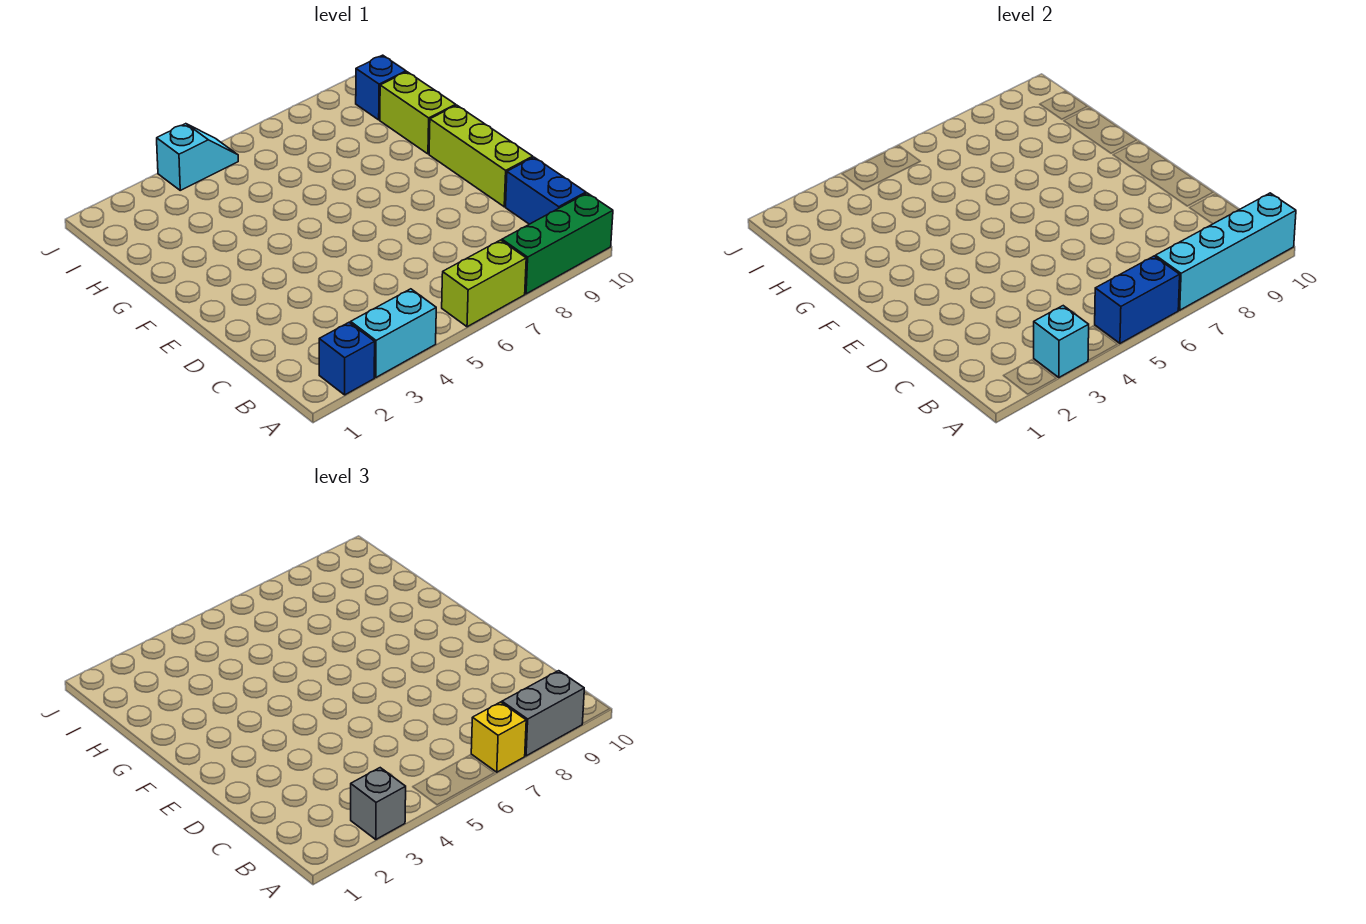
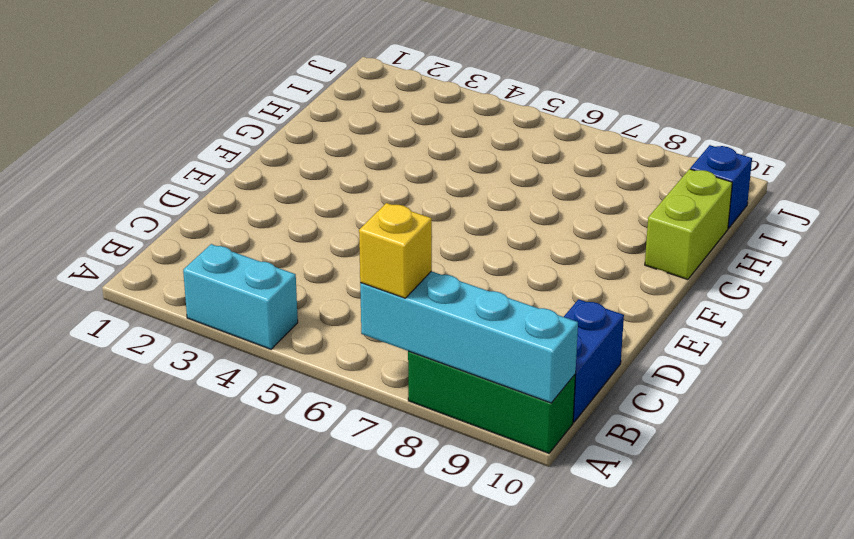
none -> blue 1x1 brick [319,322,375,395]
none -> lime 1x2 brick [442,240,526,327]
none -> lime 1x3 brick [429,105,533,207]

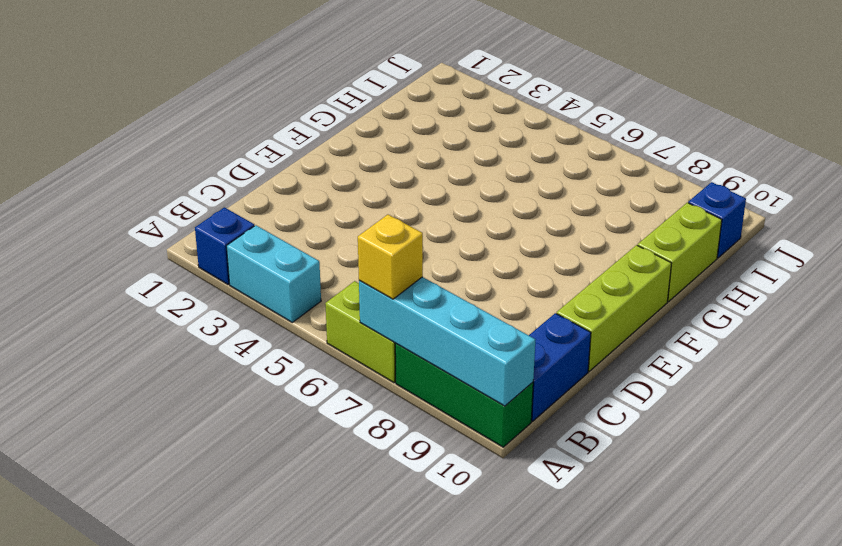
none -> cyan 1x2 slope [157,124,238,190]
none -> cyan 1x1 brick [1034,306,1089,377]
none -> blue 1x2 brick [1095,256,1180,343]

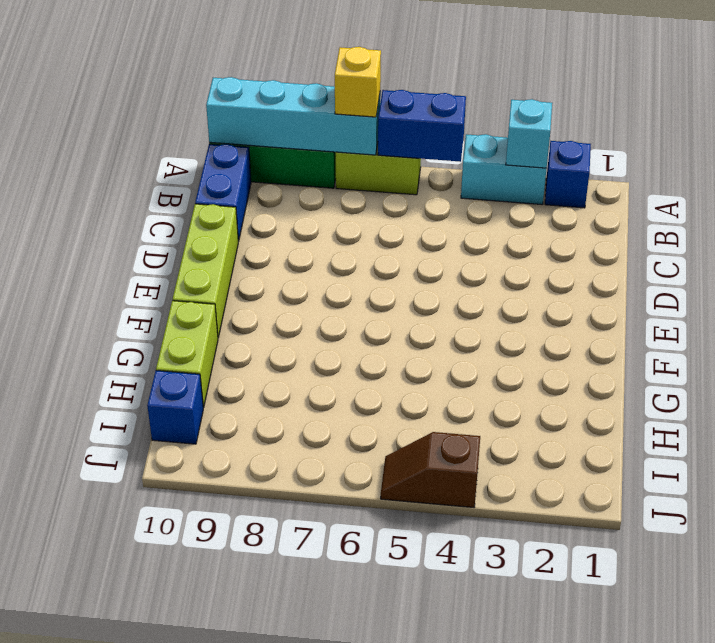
brown 1x2 slope [381,432,480,507] -> cyan 1x2 slope [157,124,238,190]
none -> grey 1x1 brick [351,768,406,839]
none -> grey 1x2 brick [502,671,584,756]

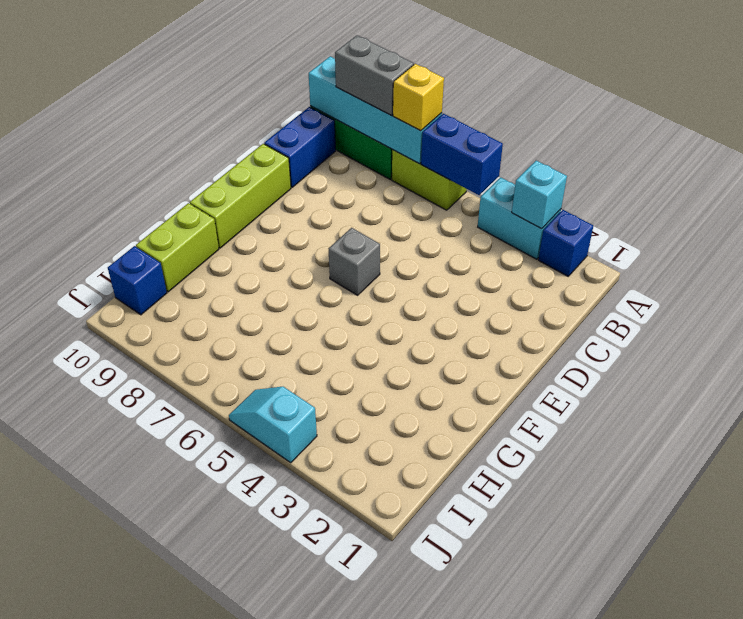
grey 1x1 brick [329,228,380,295] -> grey 1x1 brick moved to [351,768,406,839]

